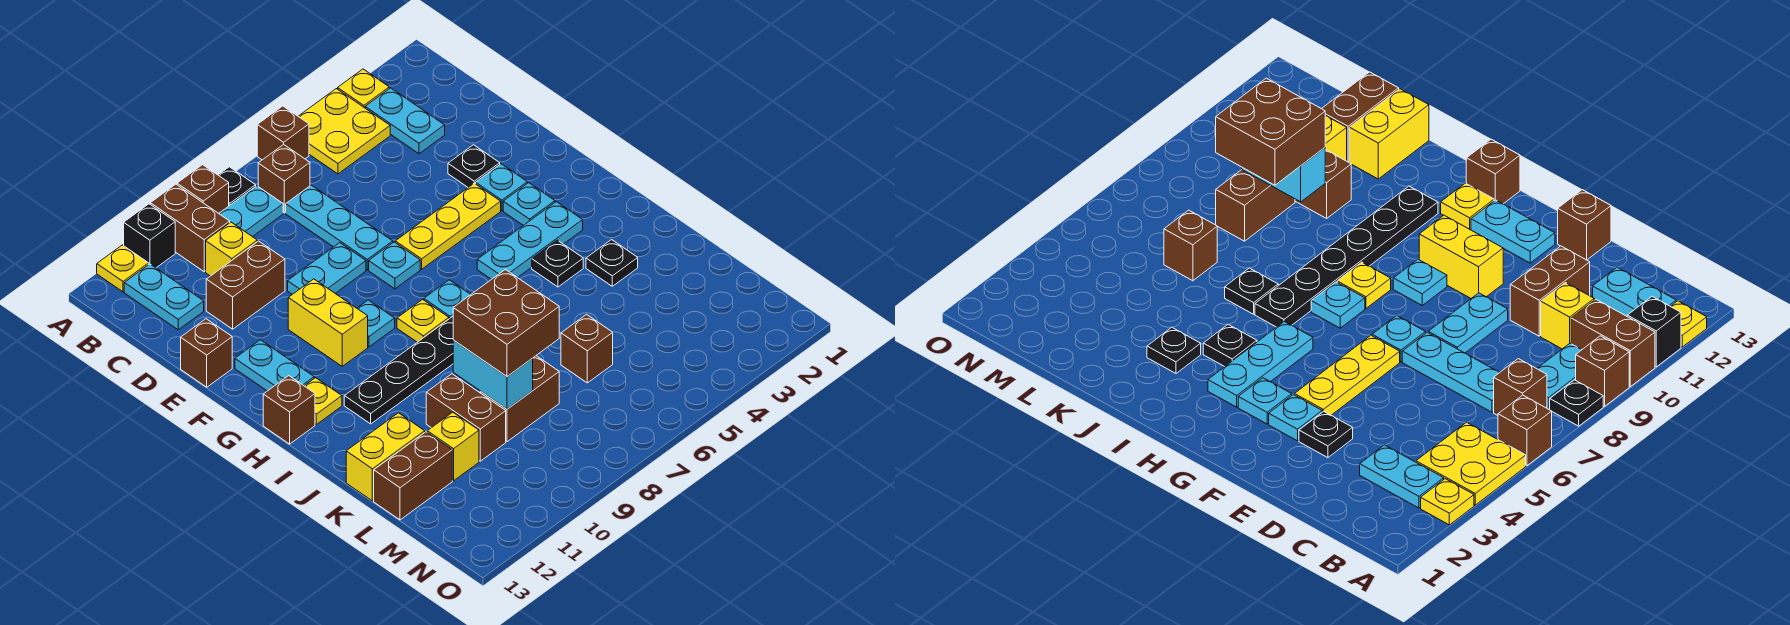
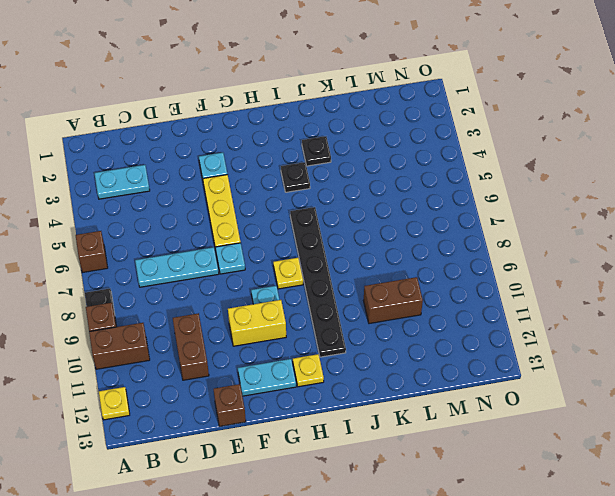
none -> yellow 1x1 plate [338,69,389,108]
none -> yellow 2x2 plate [298,89,390,174]
none -> black 1x1 brick [124,204,175,268]
none -> brown 1x1 brick [258,144,310,213]

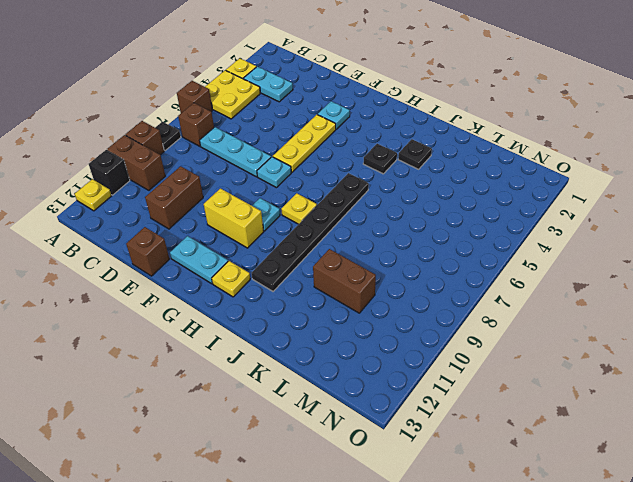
none -> cyan 1x2 plate [219,186,283,237]
none -> cyan 1x2 plate [124,264,204,330]
none -> yellow 1x1 brick [206,222,257,276]
none -> black 1x1 plate [448,145,500,187]

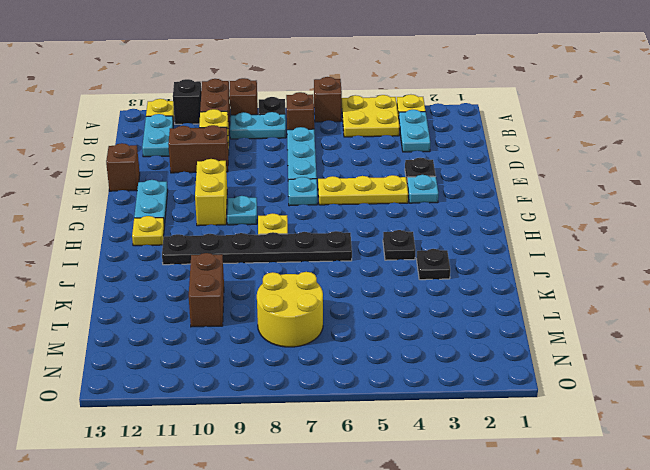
yellow 2x2 round brick [257,272,323,347] -> brown 1x2 brick [481,356,559,442]
none -> cyan 1x2 plate [288,243,366,294]
none -> cyan 1x1 plate [503,183,555,226]
none -> cyan 1x3 plate [477,202,583,279]
none -> cyan 1x1 plate [424,280,471,319]

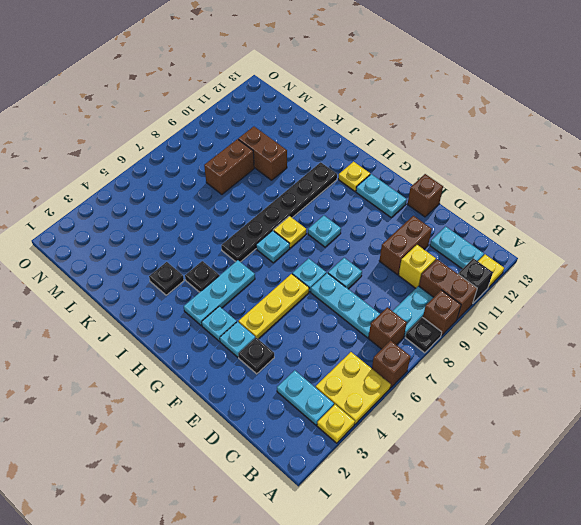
cyan 1x1 plate [328,258,362,289] -> cyan 1x2 plate [288,243,366,294]
none -> yellow 1x2 brick [288,279,368,366]
none -> brown 1x1 brick [263,376,315,444]
none -> black 1x1 plate [1225,268,1278,314]
none -> yellow 1x2 brick [346,413,425,501]

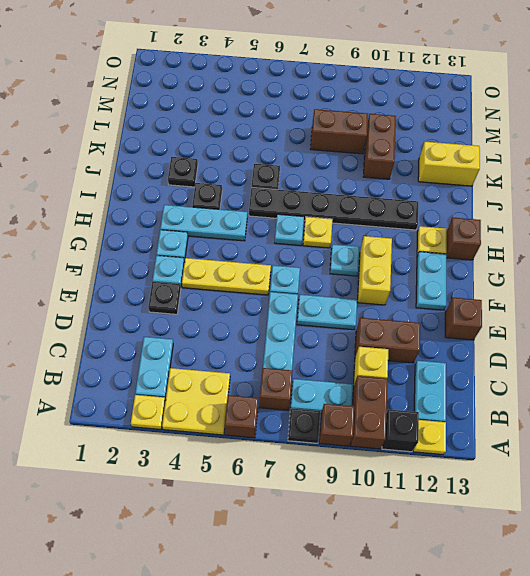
none -> brown 1x1 brick [561,315,613,383]
none -> yellow 1x1 brick [427,412,479,481]
none -> brown 1x2 brick [374,432,452,520]
none -> cyan 1x2 brick [453,340,533,409]

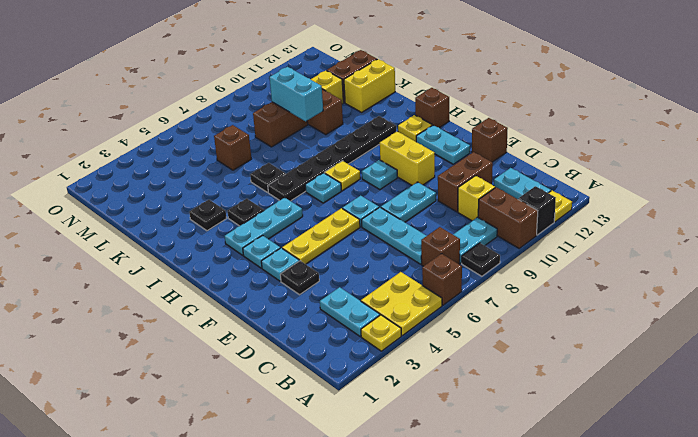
none -> brown 1x1 brick [177,165,229,213]
none -> brown 2x2 brick [453,270,559,377]

